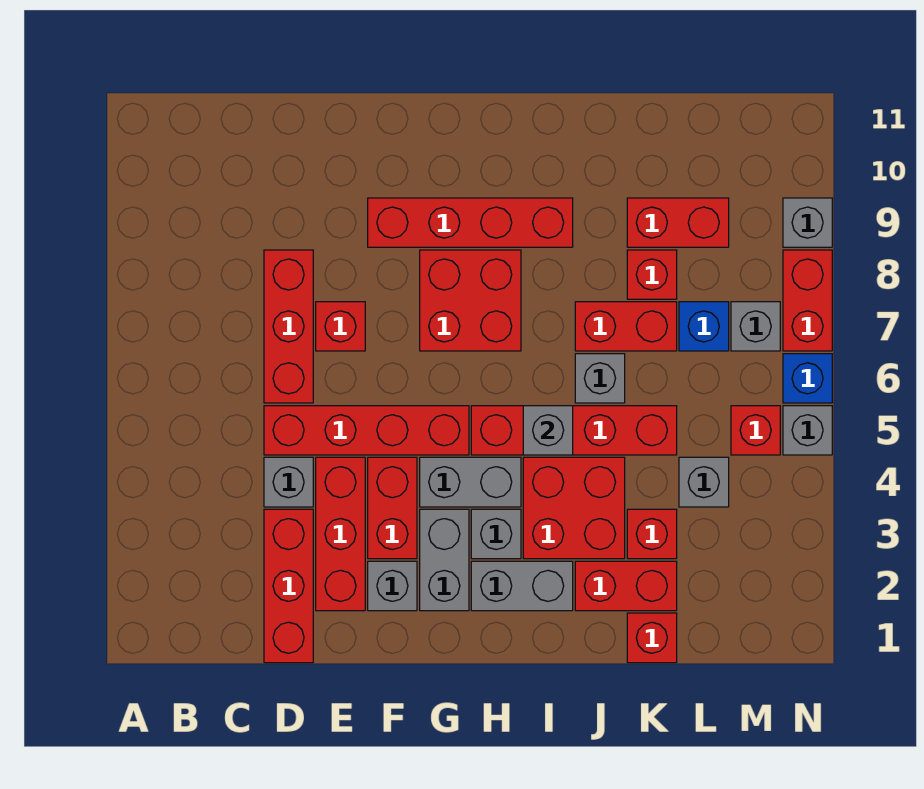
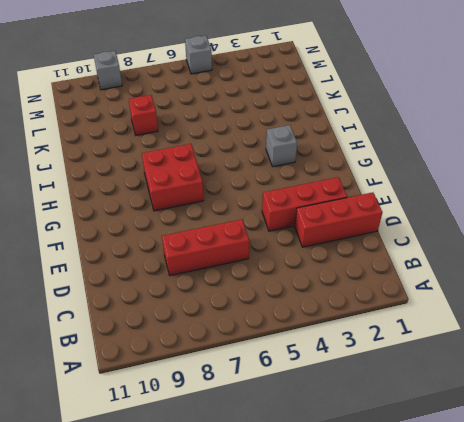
none -> grey 1x1 brick [264,457,313,507]
none -> red 1x4 brick [264,406,469,455]
none -> red 1x1 brick [316,302,365,351]
none -> grey 1x1 brick [368,561,417,611]

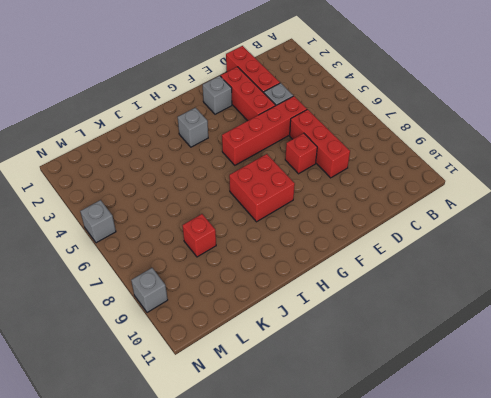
none -> red 1x2 brick [368,457,417,559]
none -> red 1x4 brick [368,198,573,247]
none -> grey 1x2 brick [420,509,469,611]
none -> grey 1x2 brick [420,457,521,507]

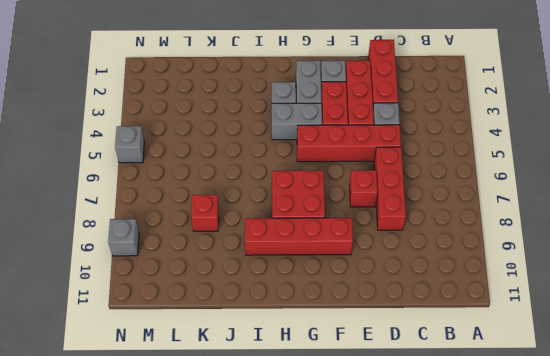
none -> grey 1x2 brick [471,561,573,611]
none -> red 1x4 brick [471,406,677,455]
none -> red 2x2 brick [523,457,625,559]
none -> red 1x2 brick [575,561,677,611]

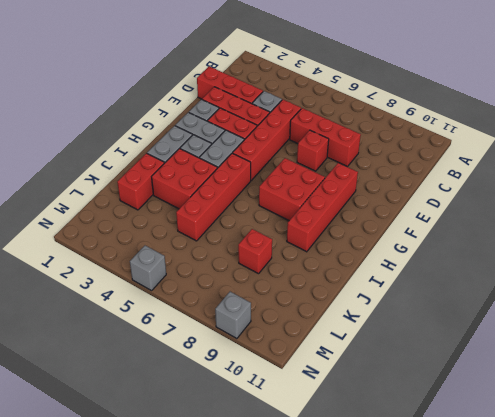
none -> grey 1x1 brick [575,354,625,403]
none -> red 1x2 brick [575,302,677,351]
none -> red 1x1 brick [627,613,677,663]
none -> red 1x1 brick [627,509,677,559]

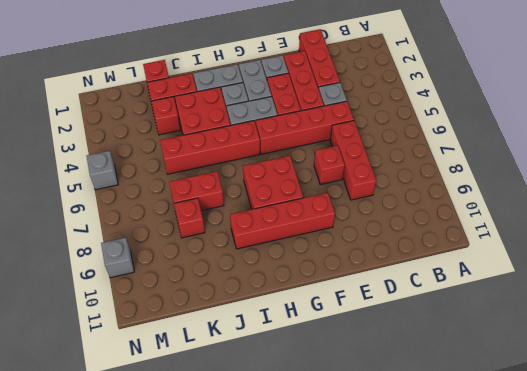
none -> grey 1x1 brick [575,354,625,403]
none -> red 1x2 brick [627,198,729,247]
none -> grey 1x1 brick [679,457,729,507]
none -> blue 1x1 brick [679,302,729,351]

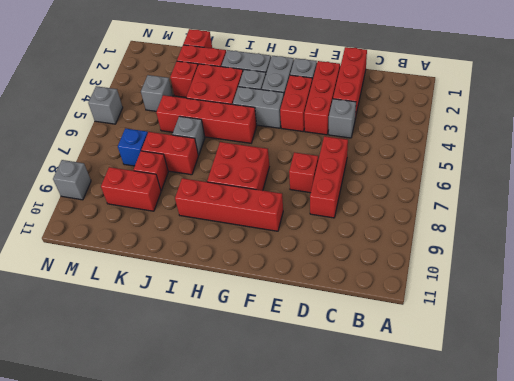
none -> red 1x4 brick [264,406,469,455]
none -> red 1x1 brick [731,406,780,455]
none -> grey 1x1 brick [731,302,780,351]
none -> blue 1x1 brick [783,354,832,403]

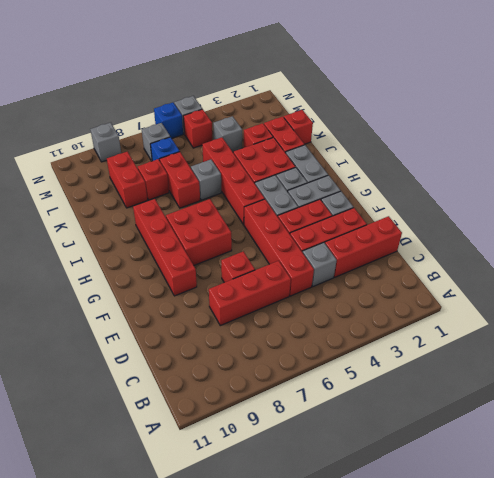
none -> red 1x2 brick [783,250,832,351]
none -> grey 1x1 brick [523,406,573,455]

